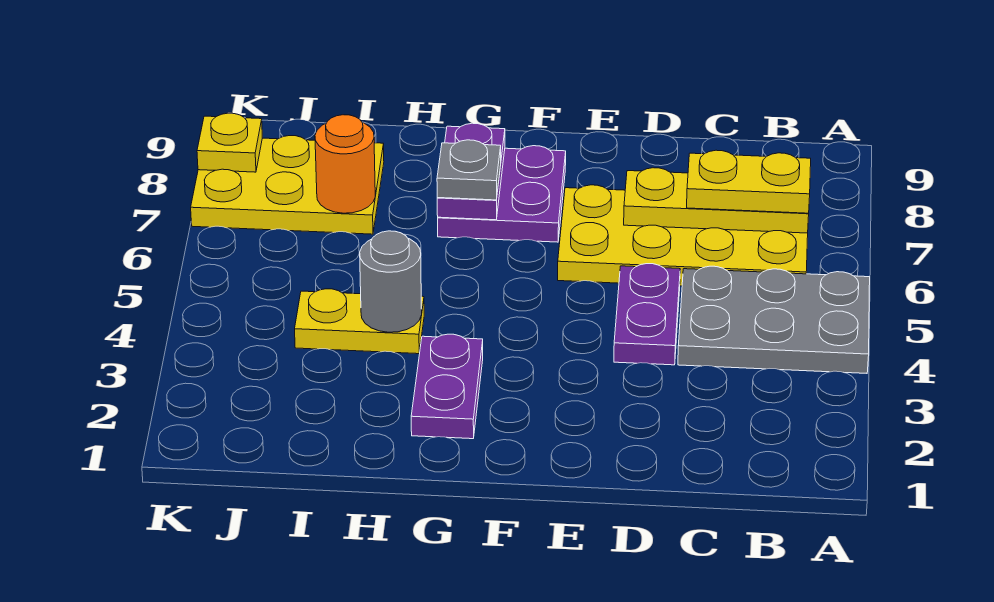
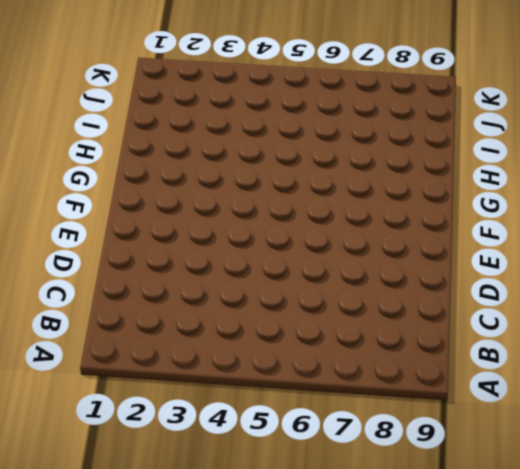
none -> grey 2x3 plate [678,266,870,373]
none -> yellow 2x4 plate [558,185,808,286]
none -> purple 1x2 plate [614,264,680,365]

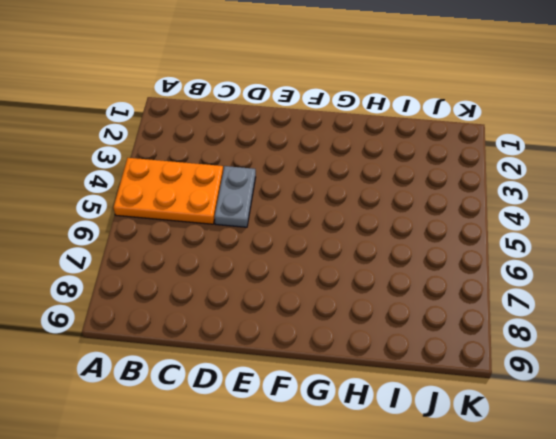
orange 2x3 plate [114,158,223,224] -> grey 2x3 plate [678,266,870,373]
grey 1x2 plate [214,166,256,227] -> purple 1x2 plate [614,264,680,365]
none -> yellow 2x4 plate [558,185,808,286]
none -> purple 2x2 plate [438,146,566,242]
none -> purple 1x2 plate [411,334,483,439]

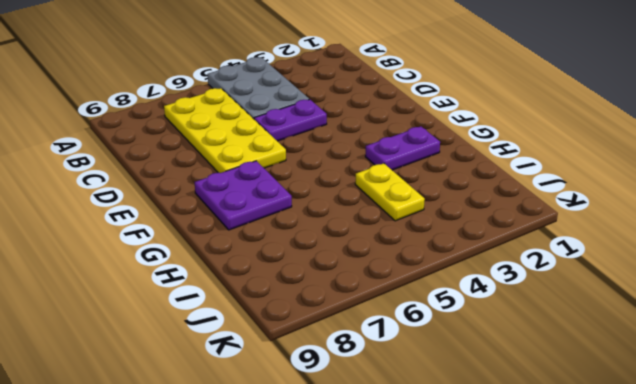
none -> yellow 2x3 plate [191,136,384,234]
none -> yellow 1x3 plate [624,168,809,233]
none -> purple 1x2 plate [437,123,505,220]

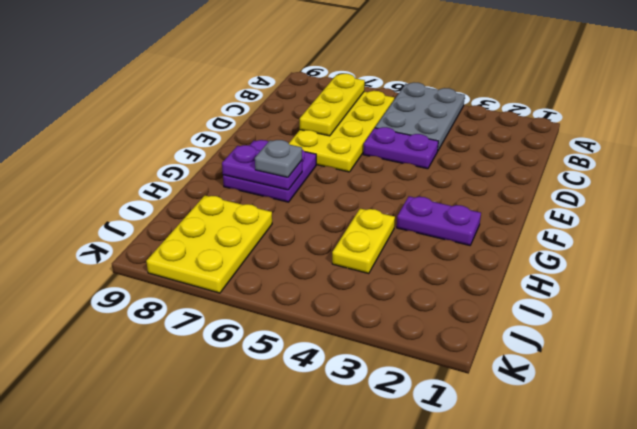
none -> grey 1x1 round brick [360,231,422,332]
none -> orange 1x1 round brick [315,115,375,213]
none -> yellow 1x1 plate [197,113,262,172]

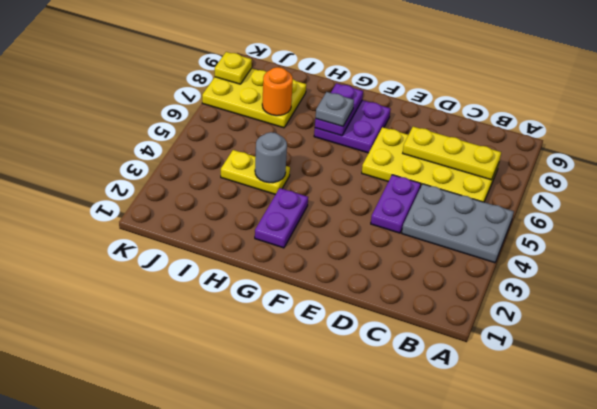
none -> yellow 1x2 plate [687,150,811,213]

